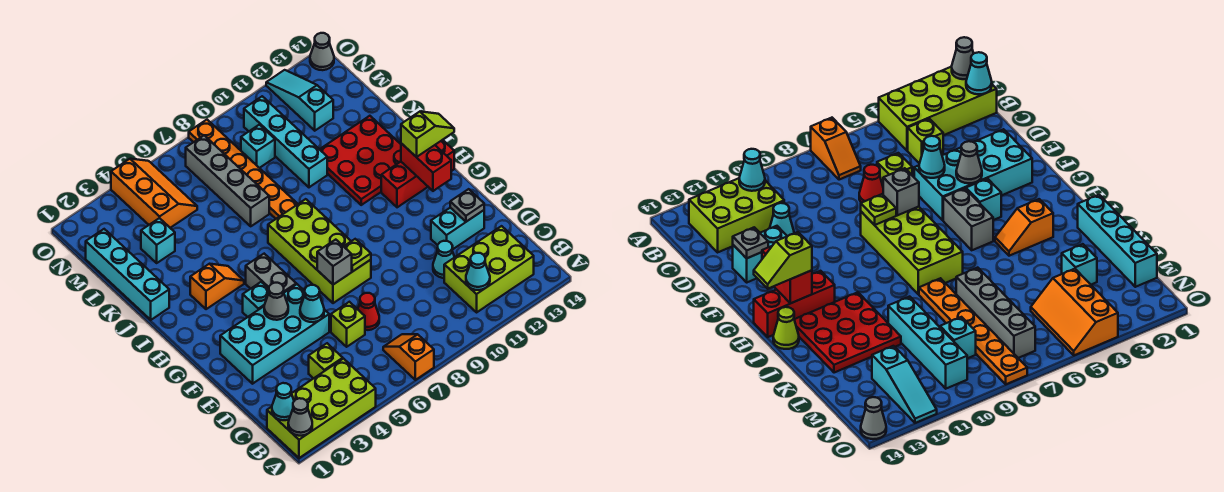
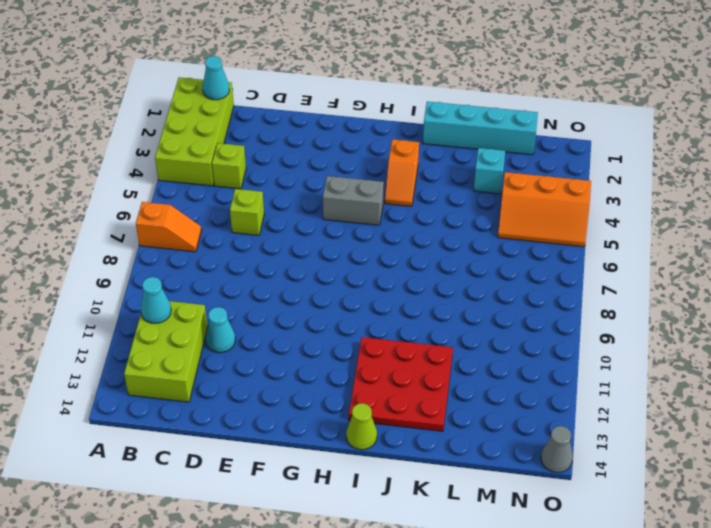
none -> red 1x1 cone [358,293,379,330]
none -> cyan 2x4 brick [220,284,329,384]
none -> cyan 1x2 brick [431,208,484,249]
none -> lime 2x4 brick [268,199,371,303]

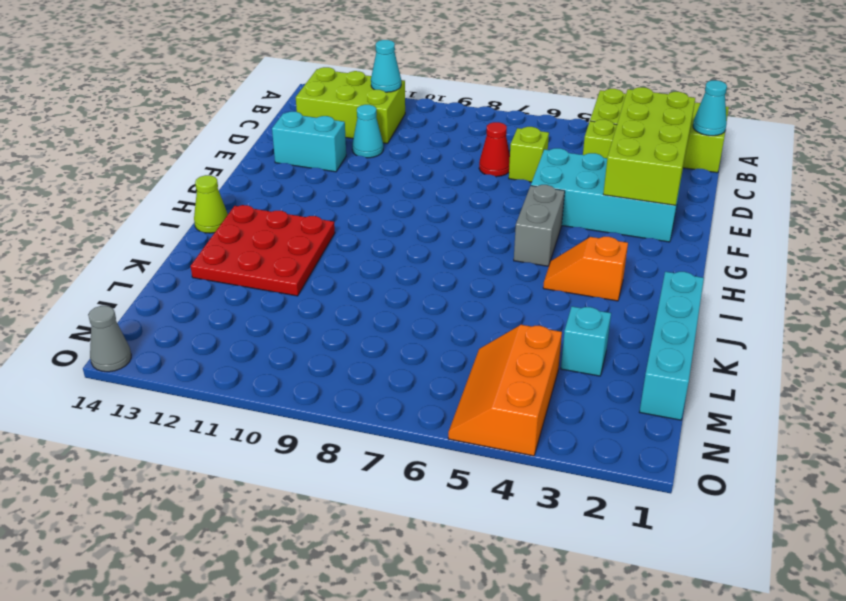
lime 2x4 brick [603,87,695,206] -> lime 2x4 brick moved to [268,199,371,303]
none -> orange 1x2 slope [383,334,434,380]
none -> cyan 1x1 brick [243,282,269,317]
none -> red 1x3 brick [381,140,454,207]
none -> orange 1x6 plate [189,120,298,219]

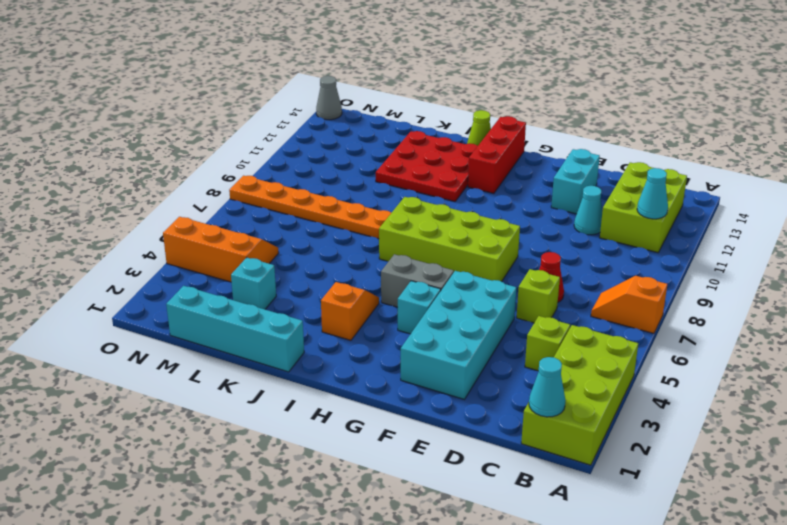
none -> grey 1x4 brick [186,135,269,226]
none -> cyan 1x4 brick [244,96,327,187]
none -> cyan 1x1 brick [241,125,275,168]
none -> cyan 1x3 slope [266,70,333,131]

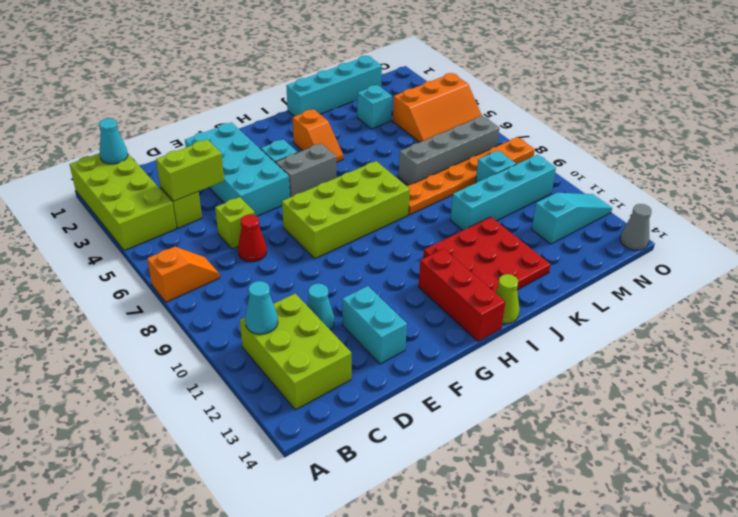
lime 1x2 brick [156,140,224,201] -> none
none -> grey 1x1 cone [288,398,312,436]
none -> cyan 1x1 cone [300,285,324,322]
none -> grey 1x1 plate [450,189,484,222]
none -> grey 1x1 cone [264,283,288,320]

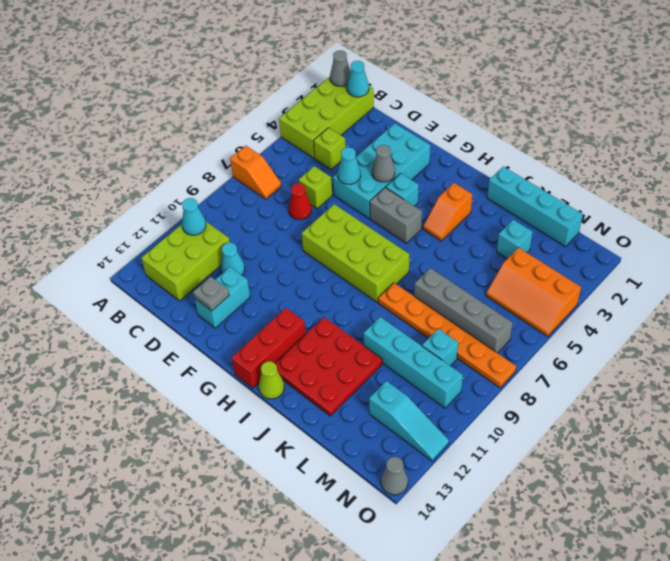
none -> grey 1x1 brick [317,240,352,285]
none -> lime 1x1 plate [344,239,371,272]
none -> red 1x2 brick [401,143,451,191]
none -> lime 1x2 slope [401,112,454,157]

